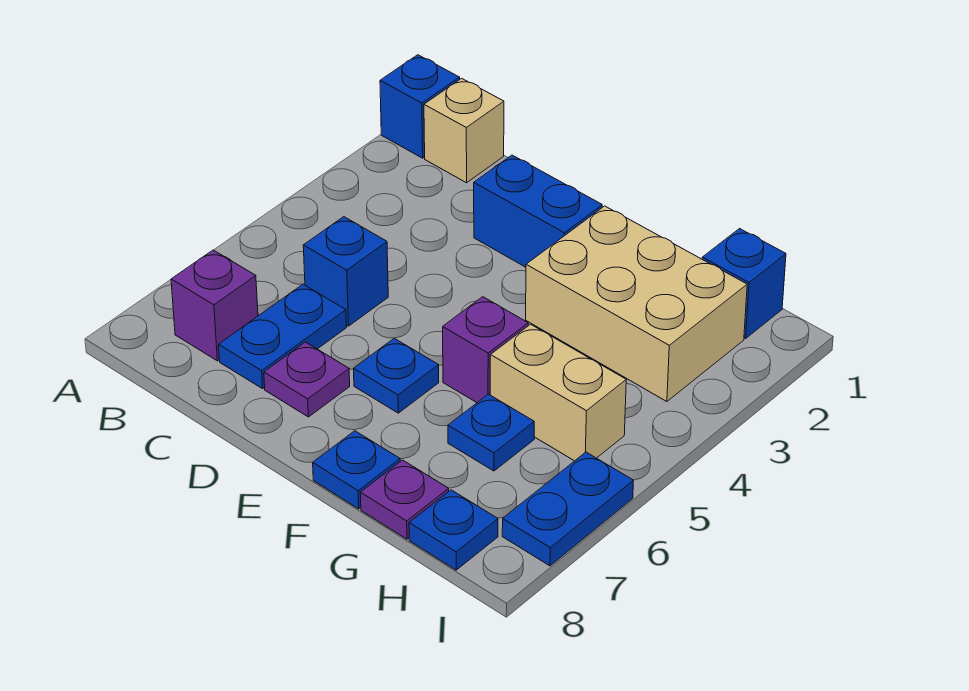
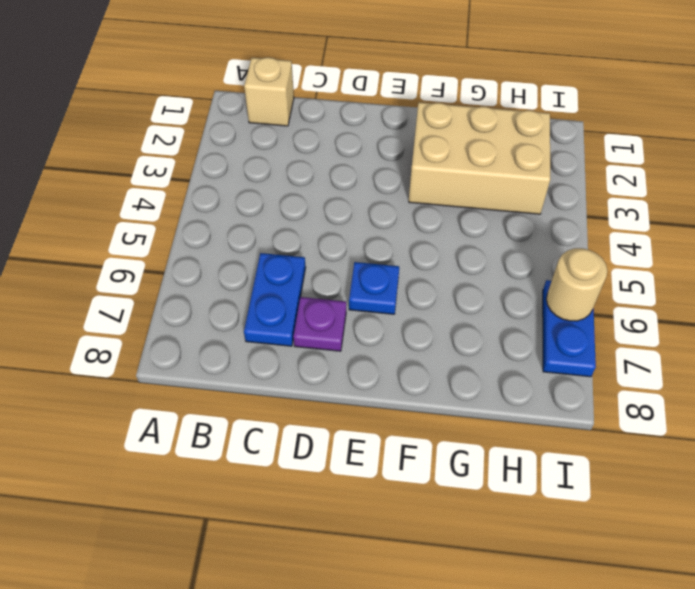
tan 1x1 round brick [546,248,607,321] -> none
none -> blue 1x1 brick [380,55,460,158]
none -> purple 1x1 brick [171,250,258,361]
none -> blue 1x1 brick [303,217,388,326]

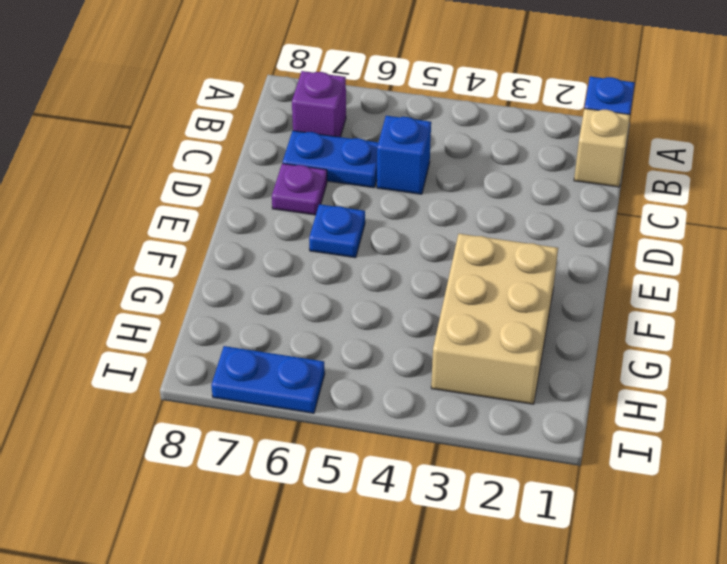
none -> blue 1x2 brick [474,155,602,267]
none -> purple 1x1 brick [443,297,528,403]
none -> blue 1x1 plate [313,431,400,509]

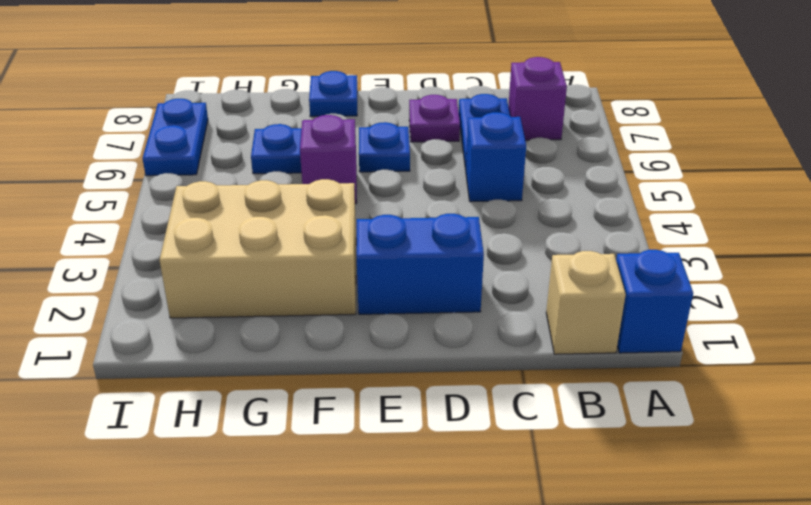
none -> tan 1x2 brick [490,324,626,461]
none -> purple 1x1 plate [360,460,449,539]
none -> blue 1x1 brick [702,229,786,338]

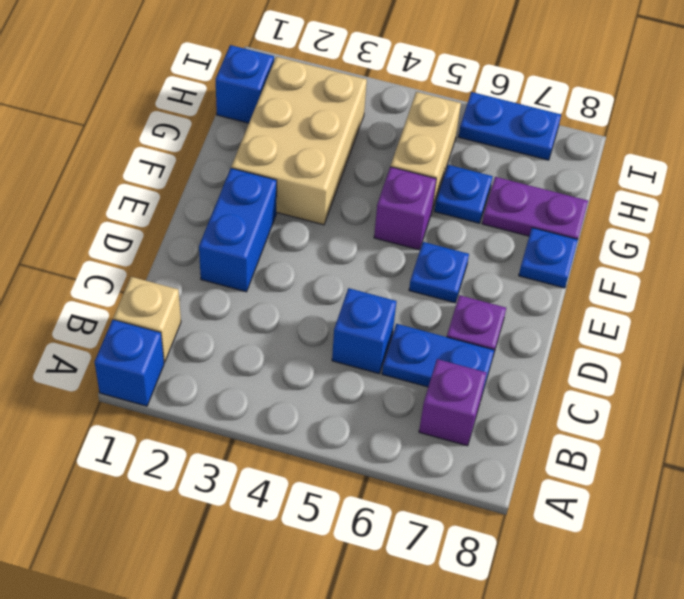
purple 1x2 plate [482,177,588,239] -> purple 1x1 plate [360,460,449,539]
none -> blue 1x1 plate [409,490,498,570]

